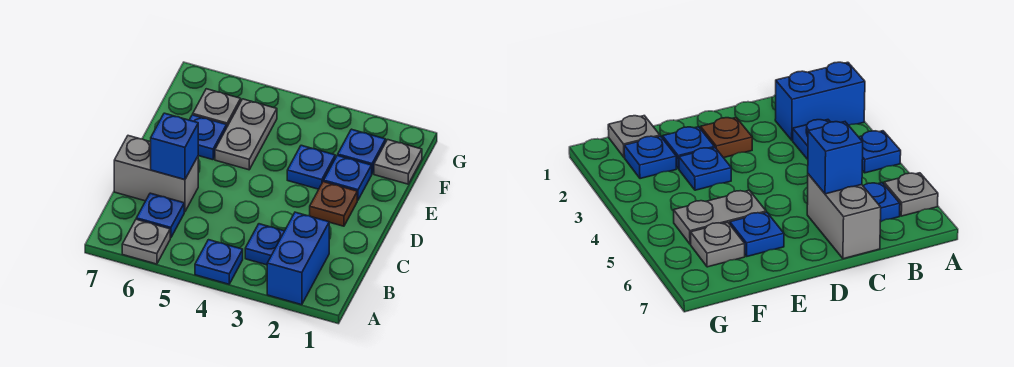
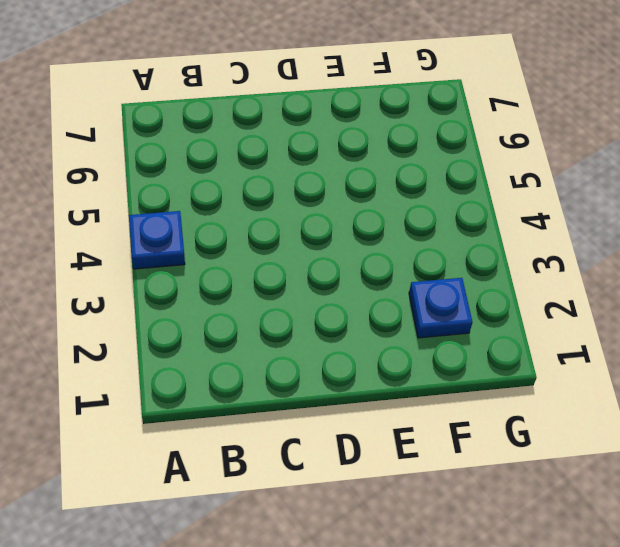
none -> blue 1x2 brick [267,212,329,305]
none -> grey 1x1 plate [122,219,170,264]
none -> blue 1x1 plate [245,224,284,265]

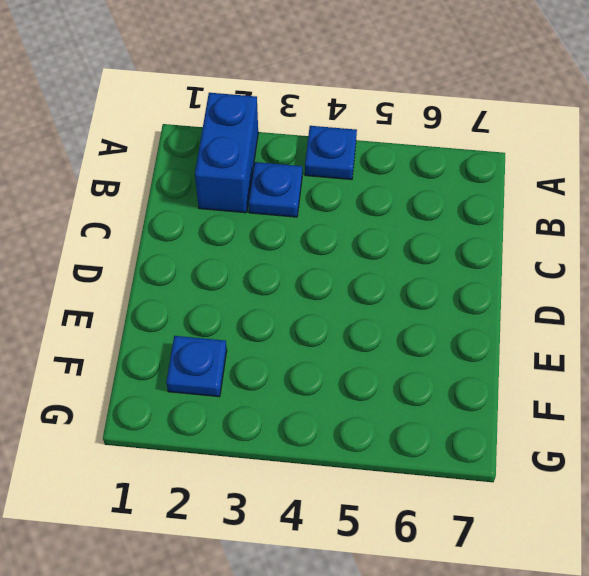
none -> grey 1x1 plate [122,219,170,264]
none -> blue 1x1 plate [136,193,184,238]
none -> grey 1x2 brick [114,136,198,212]

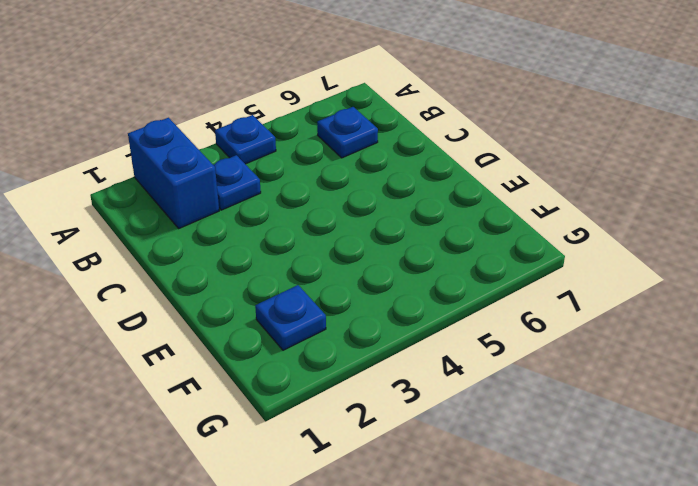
none -> grey 1x1 plate [122,219,170,264]
none -> grey 1x2 brick [114,136,198,212]
none -> brown 1x1 plate [310,182,357,226]

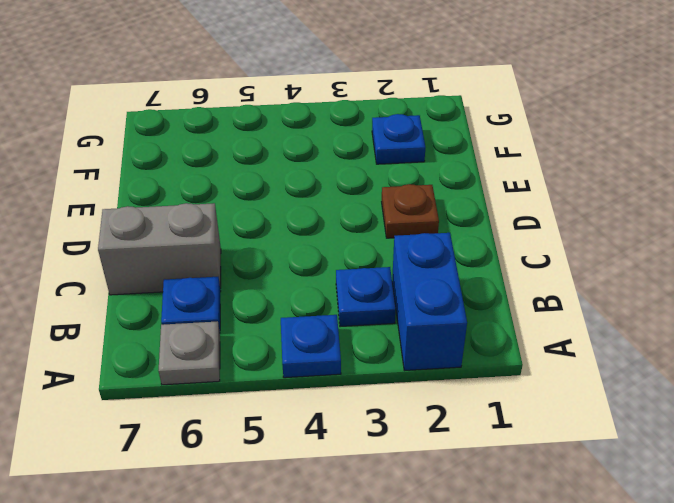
none -> blue 1x1 plate [324,155,372,200]
none -> blue 1x1 plate [287,145,335,189]
none -> grey 1x2 plate [215,99,277,170]

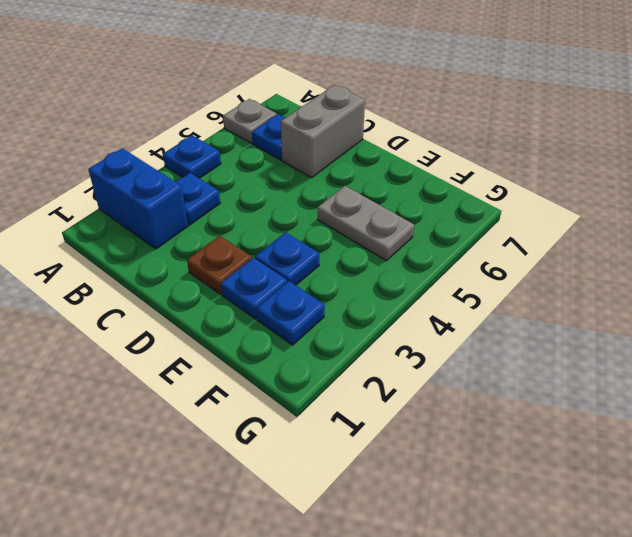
none -> blue 1x1 plate [190,115,227,160]
none -> grey 1x1 plate [374,140,422,184]
none -> grey 1x1 plate [193,89,241,126]

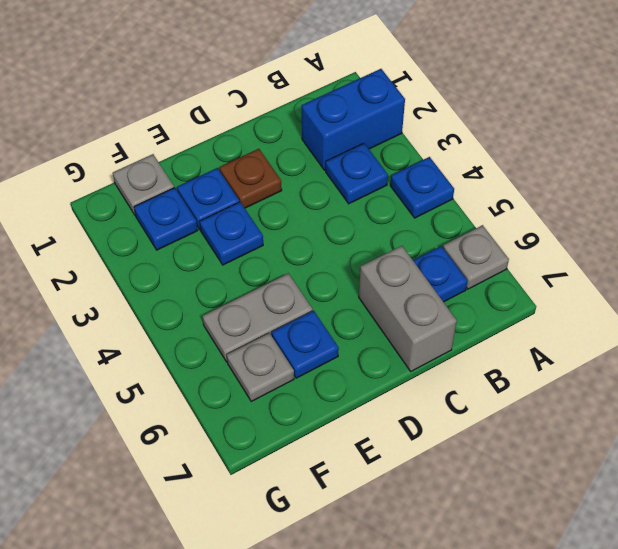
none -> blue 1x1 brick [151,113,198,180]

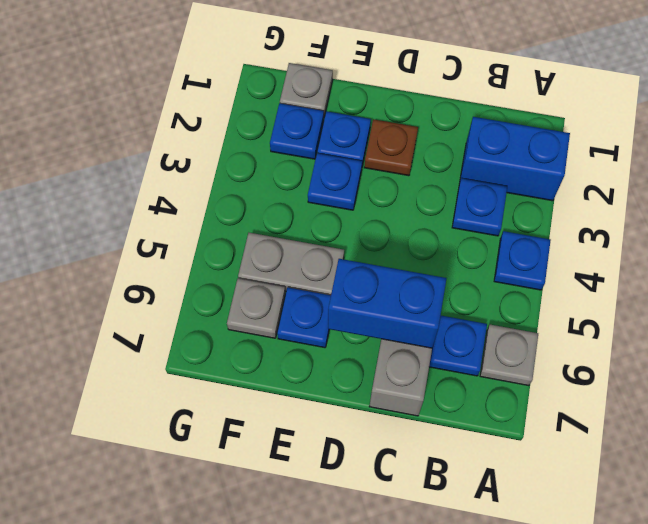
blue 1x2 brick [328,259,447,348] -> blue 1x1 brick [151,113,198,180]

